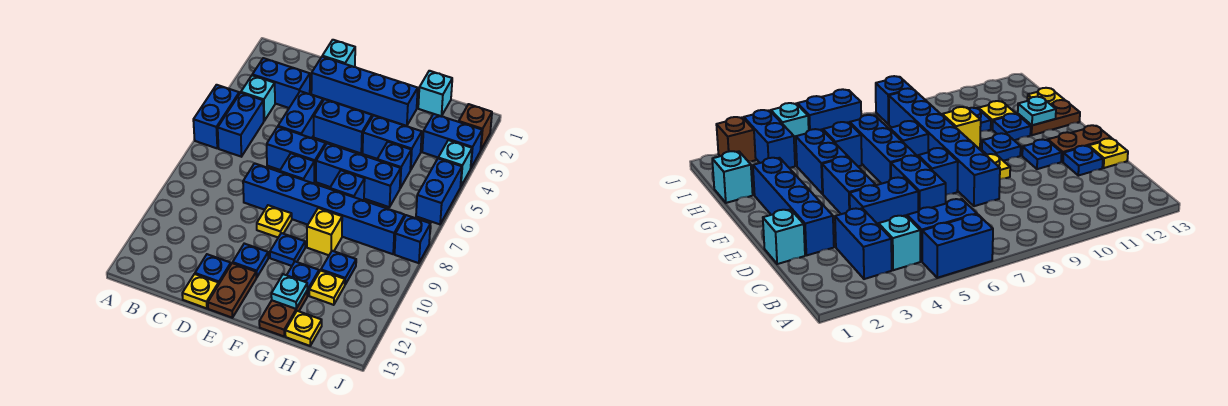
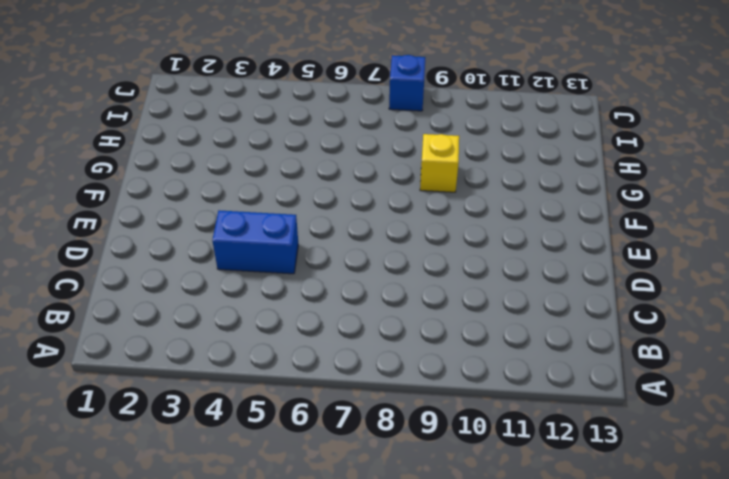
none -> blue 1x2 brick [193,85,239,148]
none -> blue 1x2 brick [253,58,310,108]
none -> cyan 1x1 brick [241,75,275,121]
none -> blue 1x2 brick [218,93,264,157]

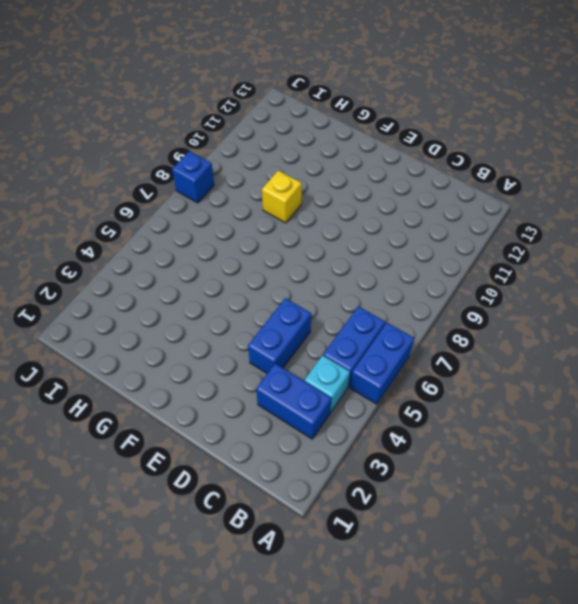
none -> cyan 1x1 brick [322,40,355,67]
none -> blue 1x4 brick [311,57,418,126]
none -> blue 1x2 brick [267,127,326,182]
none -> blue 1x6 brick [243,163,405,254]

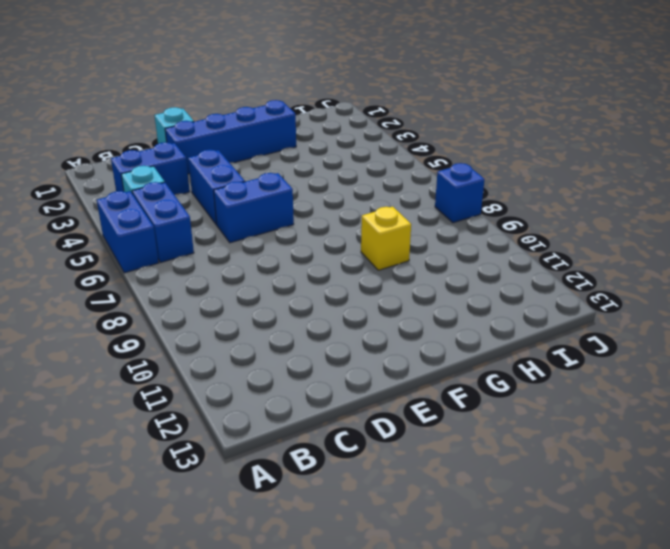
none -> blue 1x6 brick [243,163,405,254]
none -> blue 1x1 plate [195,254,231,283]
none -> yellow 1x1 plate [182,274,219,308]
none -> blue 1x2 brick [314,99,372,153]

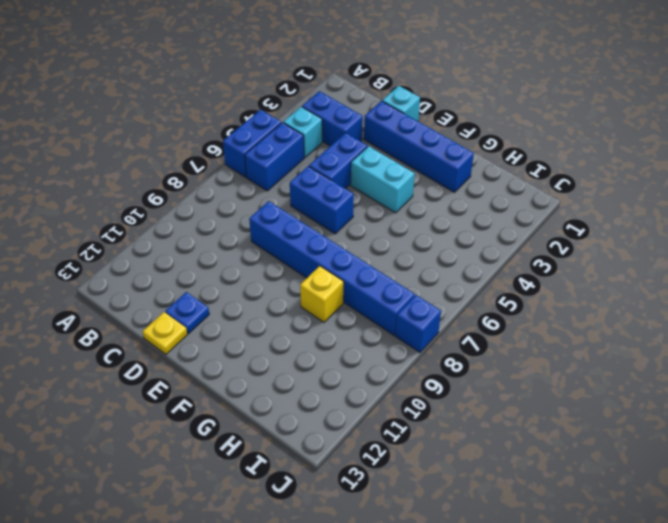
cyan 1x2 brick [351,146,415,213] -> blue 1x2 brick [314,99,372,153]
none -> blue 1x1 brick [280,153,314,184]
none -> yellow 1x1 plate [257,205,292,237]
none -> blue 1x1 plate [233,244,268,277]
none -> brown 1x2 plate [208,263,256,318]

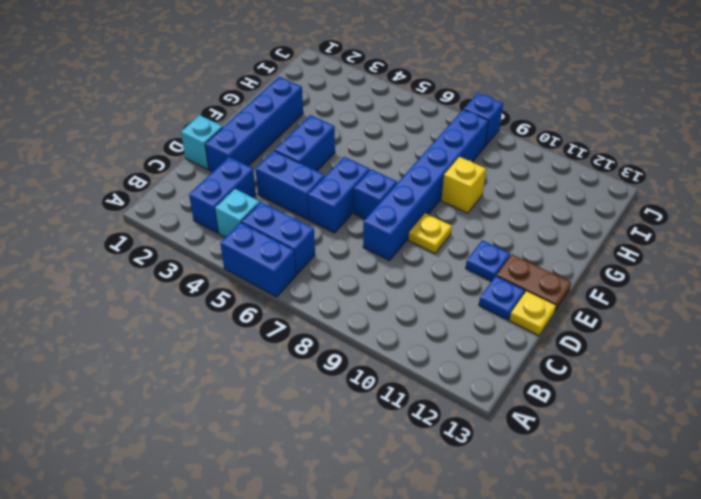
none -> blue 1x3 brick [316,143,401,207]
none -> blue 1x1 plate [270,233,305,266]
none -> blue 1x2 brick [363,115,422,170]
none -> blue 1x1 brick [330,170,365,200]

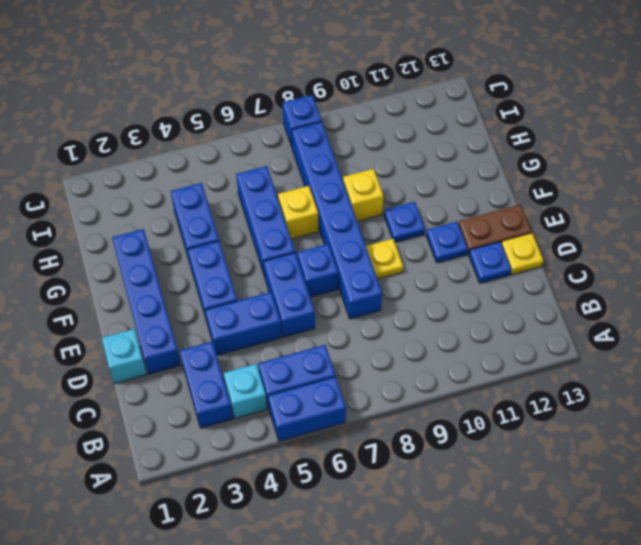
yellow 1x1 brick [278,186,318,239] -> blue 1x1 brick [330,170,365,200]
none -> blue 1x1 plate [287,262,319,296]
none -> brown 1x2 plate [259,291,307,336]
none -> cyan 1x1 brick [418,71,452,116]
none -> blue 1x1 brick [377,142,411,188]

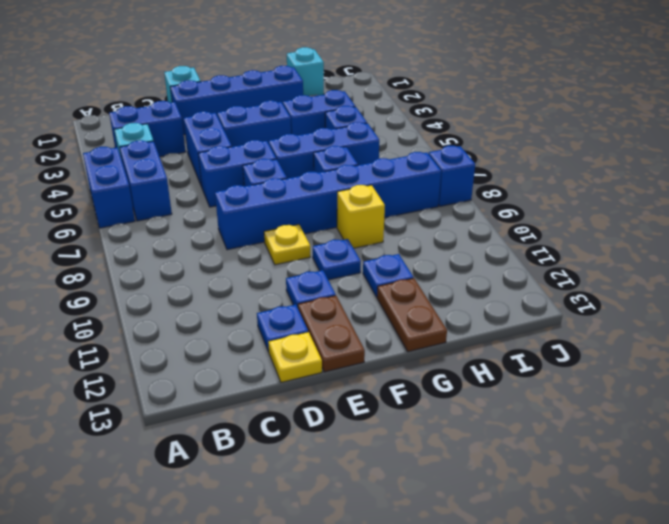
none -> blue 1x1 plate [321,251,356,284]
none -> yellow 1x1 plate [309,270,345,305]
none -> yellow 1x1 plate [285,311,322,346]
none -> blue 1x2 brick [422,114,482,168]

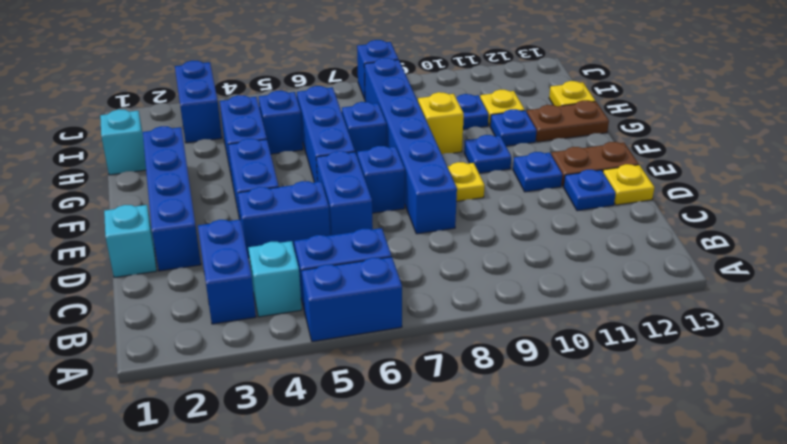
none -> brown 1x1 brick [459,104,492,149]
none -> cyan 1x1 brick [438,140,472,187]
none -> blue 1x2 brick [416,159,462,224]
none -> cyan 1x1 plate [271,274,307,309]

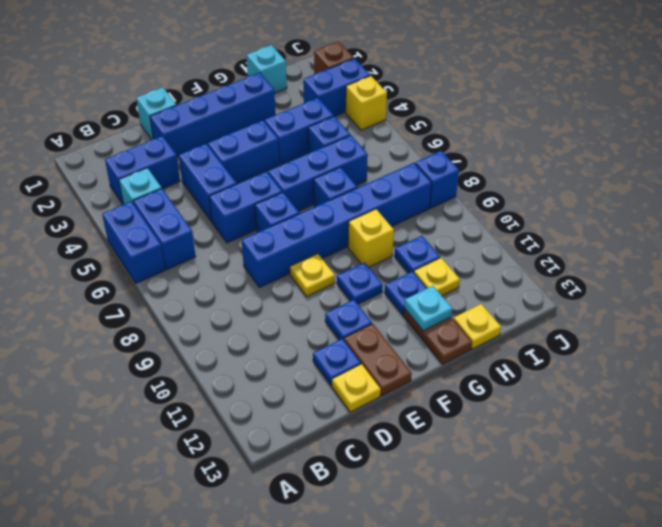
yellow 1x1 brick [346,76,387,130] -> cyan 1x1 brick [438,140,472,187]
none -> blue 1x2 brick [416,159,462,224]

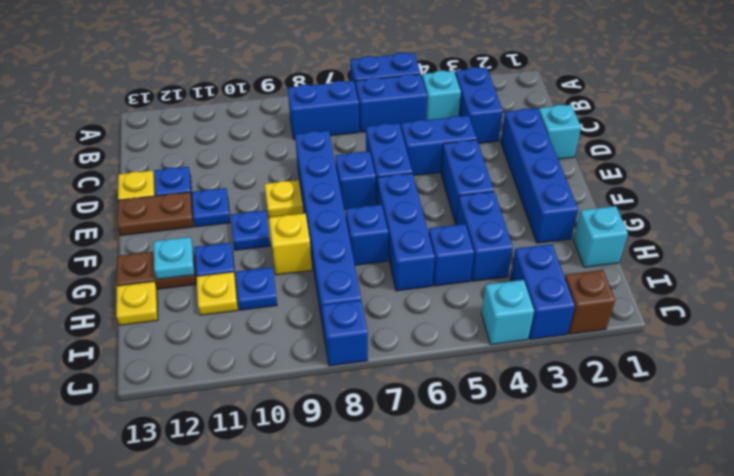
blue 1x2 brick [288,81,359,140] -> blue 1x2 brick moved to [416,159,462,224]

